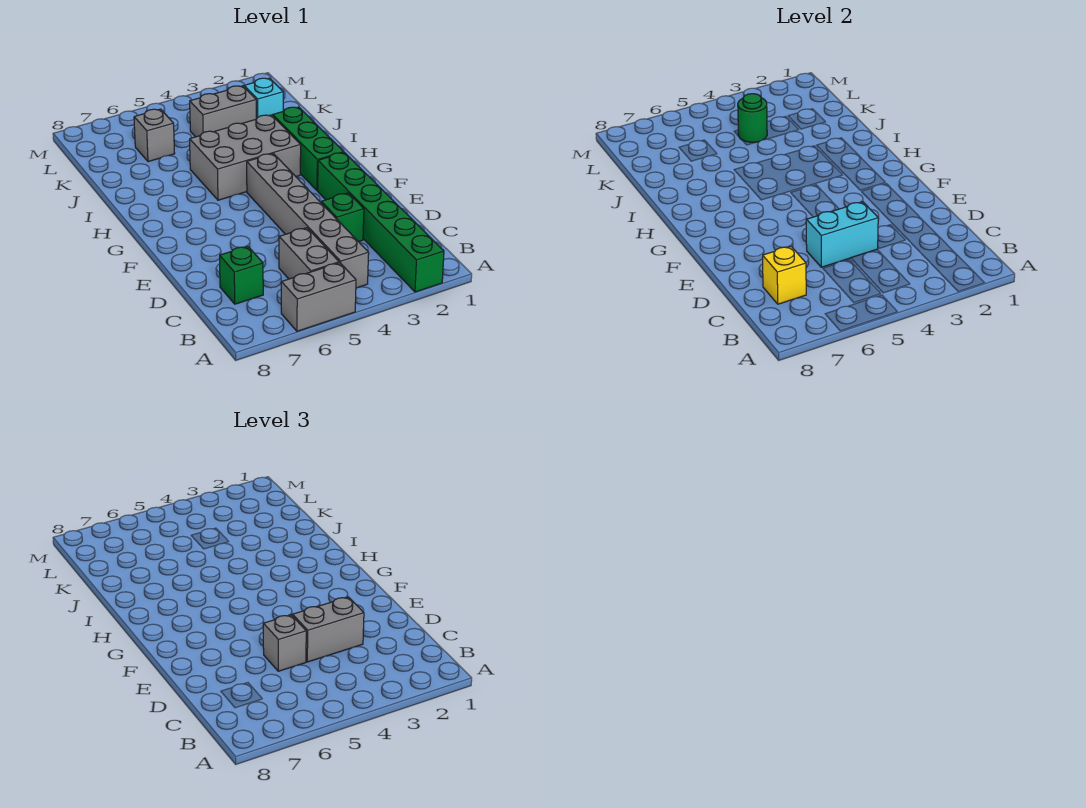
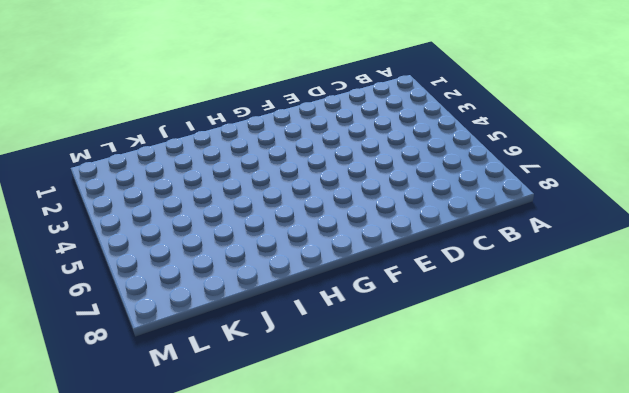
none -> green 1x6 brick [318,152,444,292]
none -> grey 1x2 brick [281,263,356,331]
none -> grey 1x6 brick [247,154,369,288]

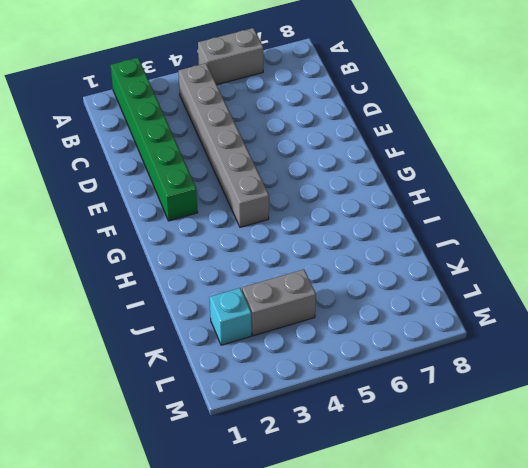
none -> grey 1x2 brick [279,228,339,279]
none -> green 1x1 brick [220,246,263,304]
none -> green 1x1 brick [321,193,364,242]

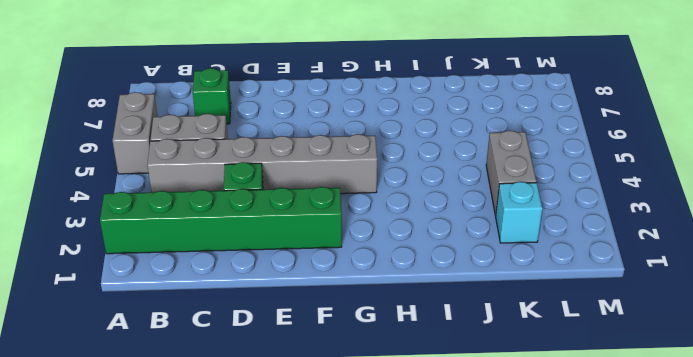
none -> green 1x3 brick [273,107,344,191]
none -> grey 2x3 brick [190,115,301,200]
none -> grey 1x1 brick [134,109,175,162]

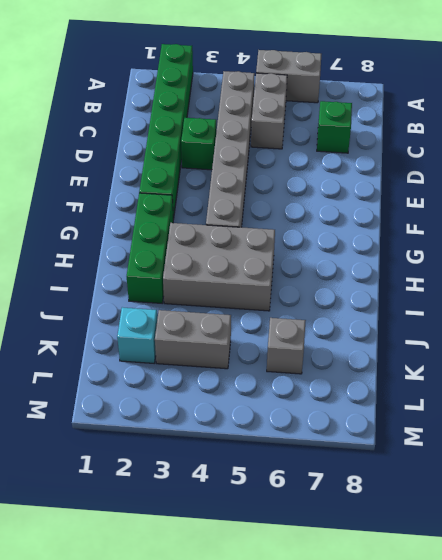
none -> yellow 1x1 brick [763,246,806,304]
none -> cyan 1x2 brick [806,202,878,267]
none -> green 1x1 round brick [738,94,767,142]

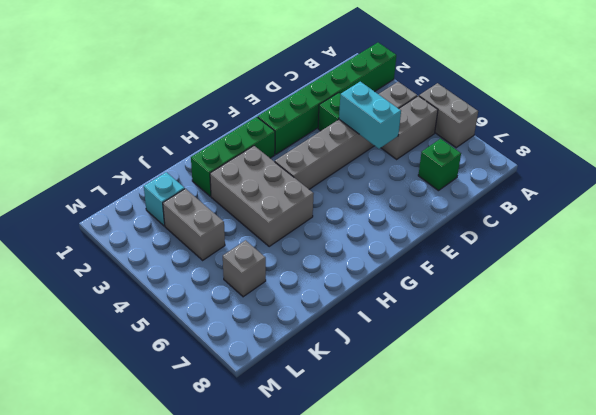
none -> yellow 1x1 brick [763,246,806,304]
none -> green 1x1 round brick [738,94,767,142]
none -> grey 1x2 brick [293,597,364,662]

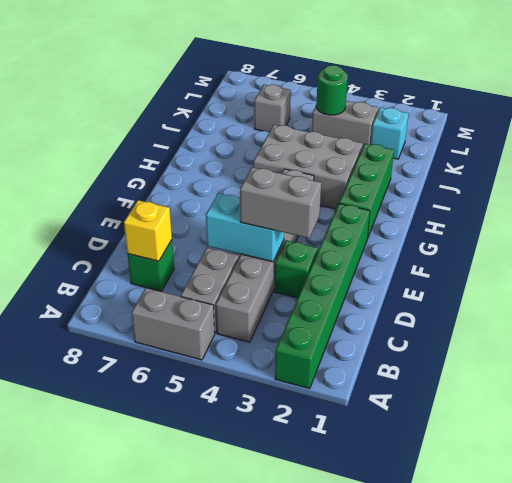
none -> grey 1x1 brick [263,615,306,671]

